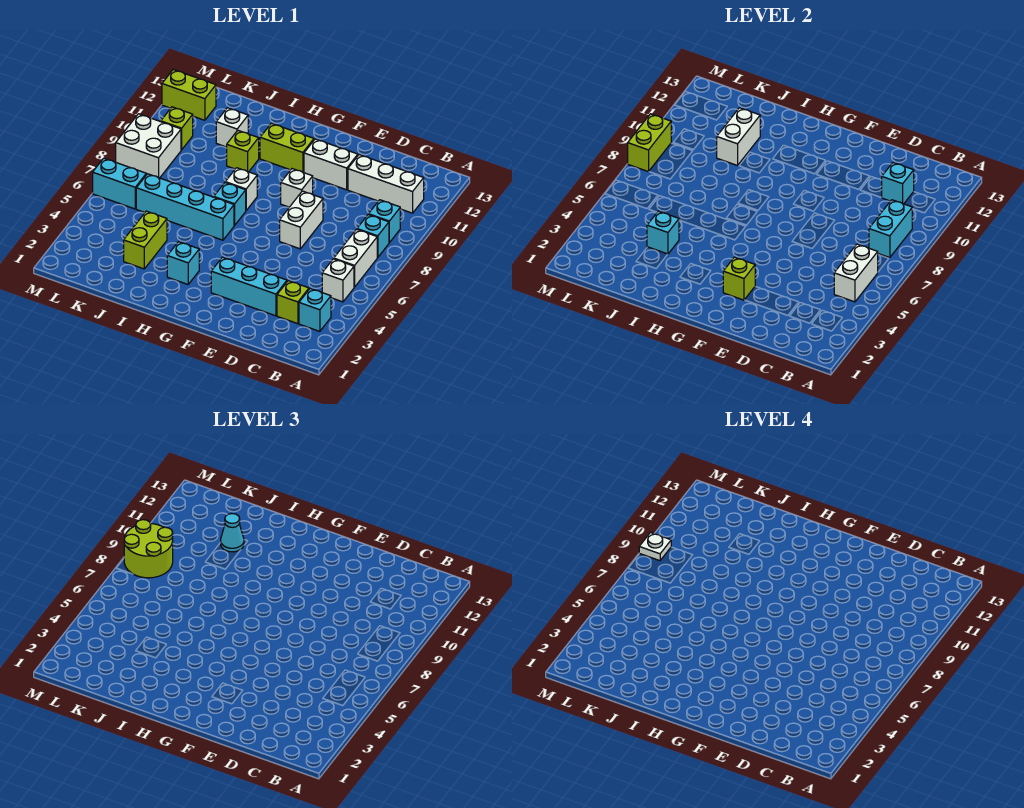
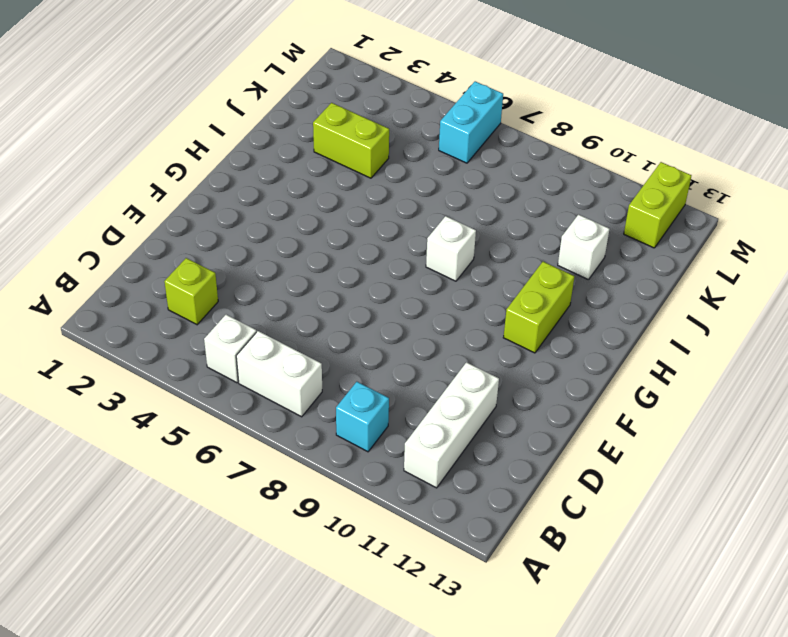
none -> cyan 1x1 brick [299,288,331,331]
none -> cyan 1x1 brick [357,214,389,258]
none -> cyan 1x3 brick [211,257,287,316]
none -> white 1x2 brick [280,191,323,249]

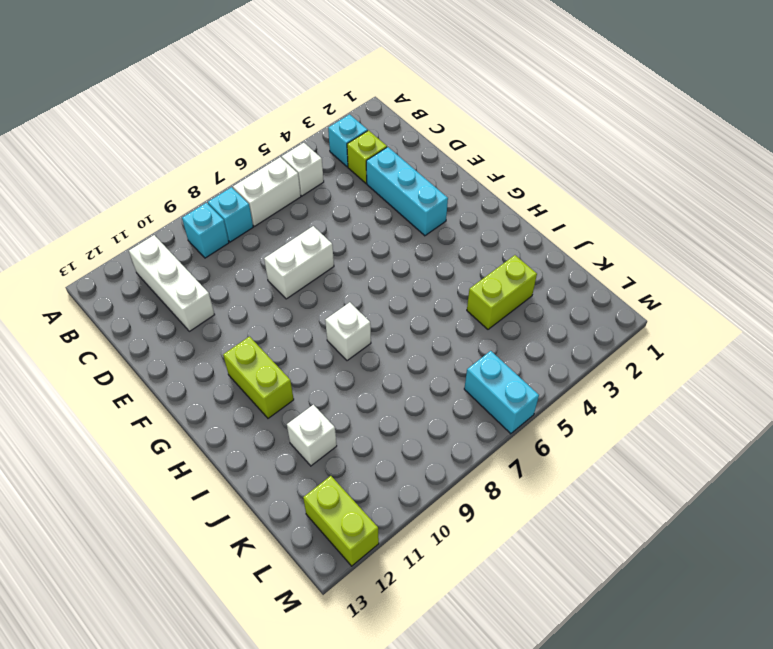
none -> white 1x2 brick [304,139,358,190]
none -> white 1x1 brick [281,169,313,207]
none -> cyan 1x1 brick [167,242,199,284]
none -> cyan 1x4 brick [136,174,234,240]

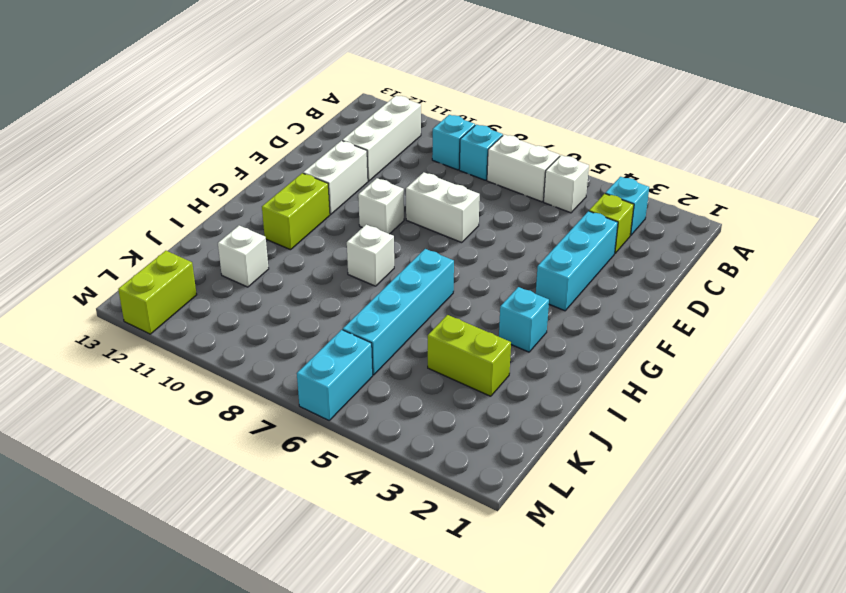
none -> cyan 1x1 brick [214,183,246,225]
none -> lime 1x1 brick [227,131,259,172]
none -> white 2x2 brick [116,114,181,178]
none -> lime 1x1 brick [161,107,193,150]

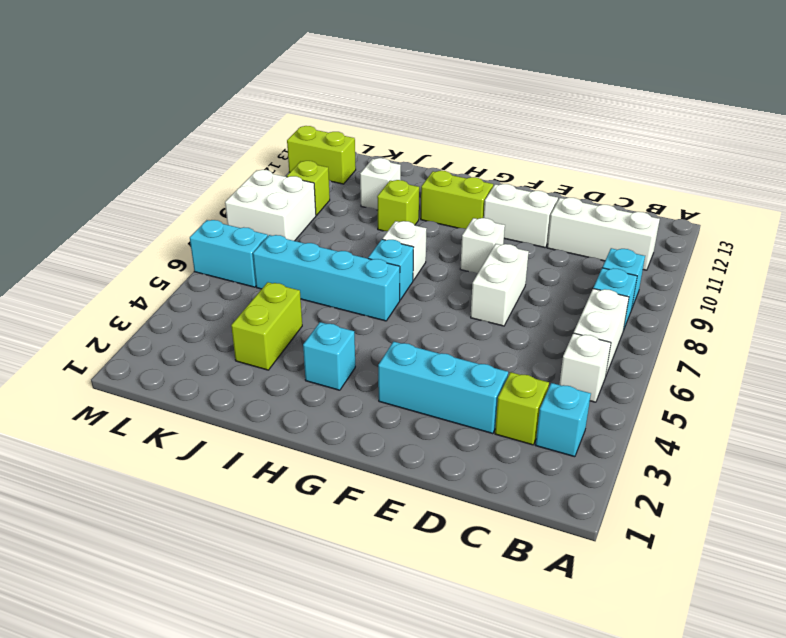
none -> white 1x2 brick [834,244,878,302]
none -> cyan 1x2 brick [869,200,912,258]
none -> cyan 1x1 brick [882,163,914,204]
none -> lime 1x1 brick [723,257,755,300]

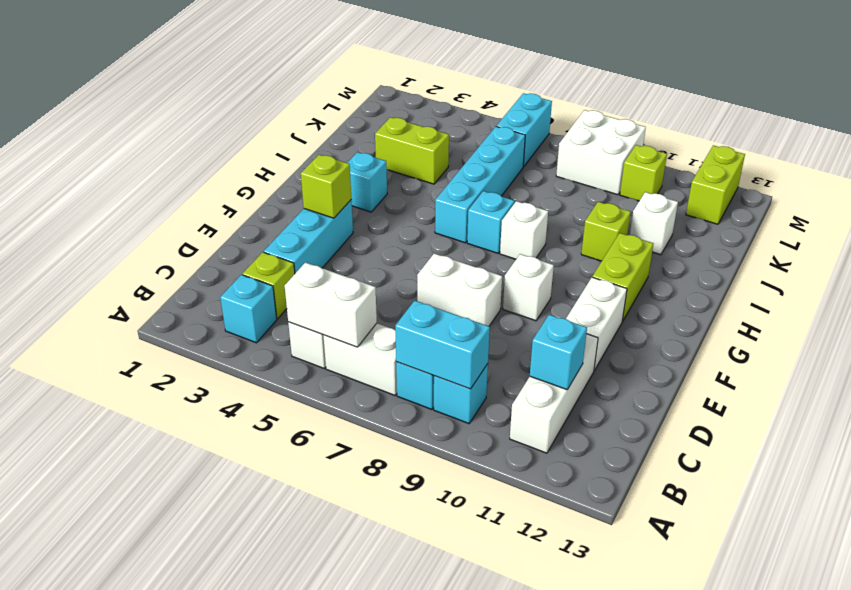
none -> cyan 1x1 brick [647,211,679,254]
none -> white 1x2 brick [717,108,760,166]
none -> lime 1x2 brick [628,114,671,172]
none -> cyan 1x1 cone [221,514,244,552]

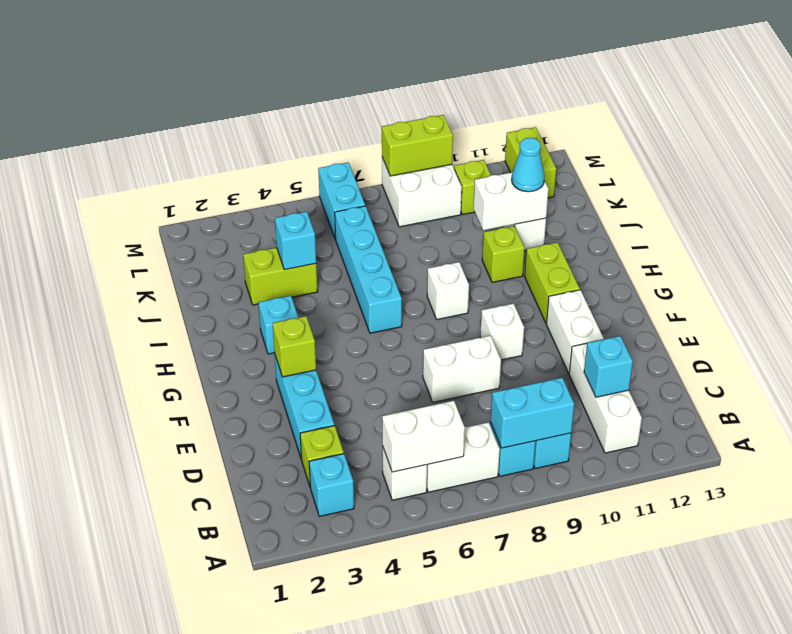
none -> cyan 1x1 brick [214,183,246,225]
none -> lime 2x2 round brick [124,520,173,578]
none -> white 1x1 plate [639,533,671,561]

